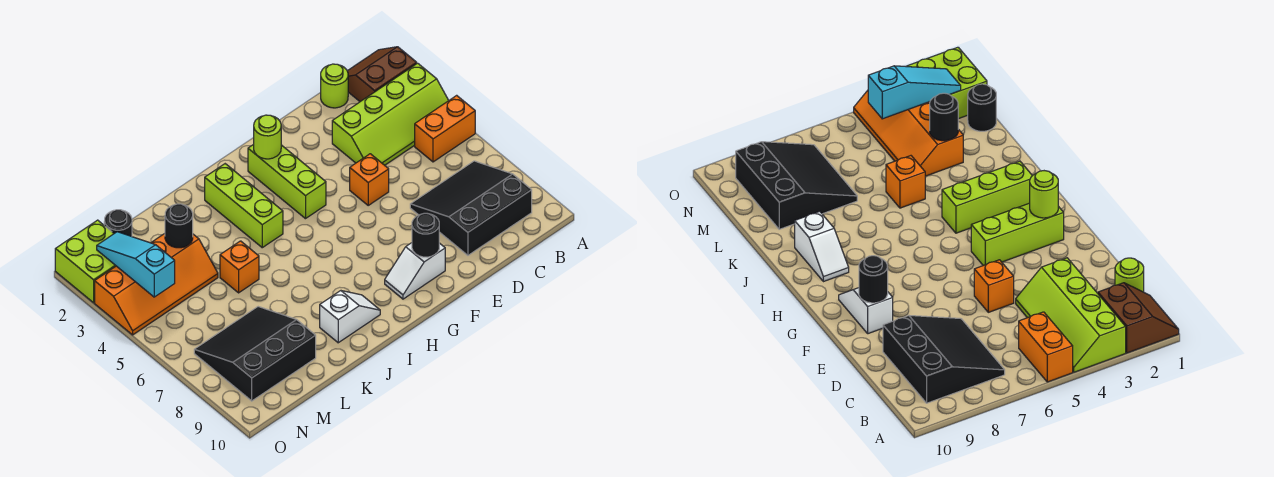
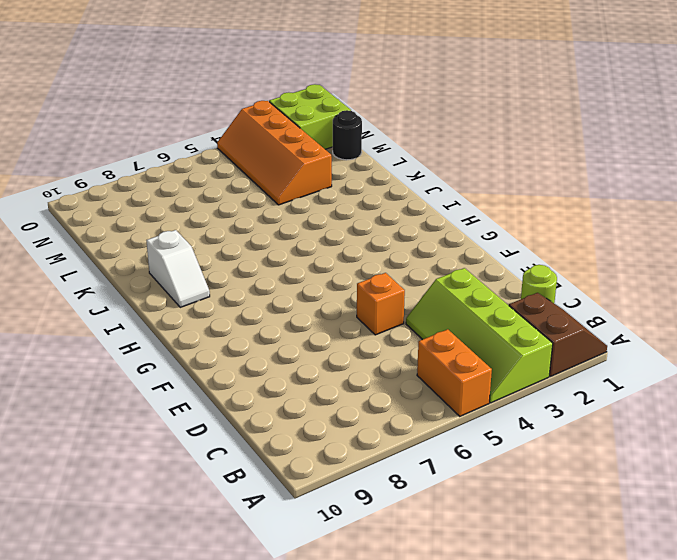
none -> black 3x3 slope [410,161,532,255]
none -> white 1x2 slope [385,243,445,299]
none -> lime 1x3 brick [248,144,326,219]

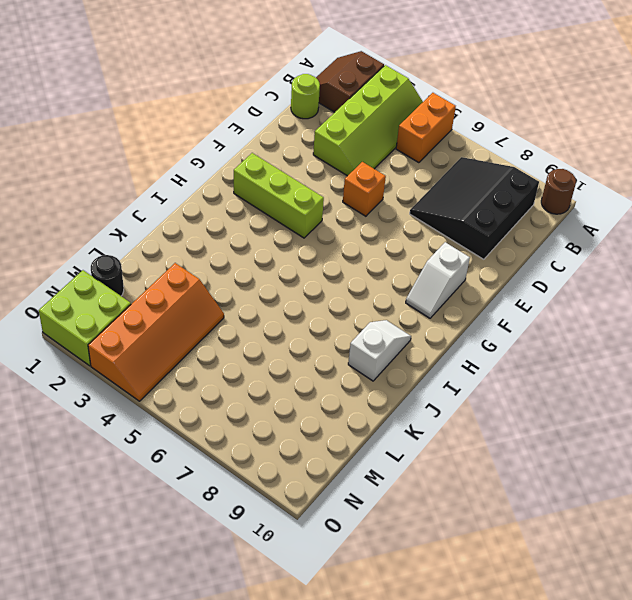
brown 1x1 round brick [541,169,576,214] -> none
none -> lime 1x3 brick [205,164,283,248]
none -> orange 1x1 brick [220,241,259,293]
none -> black 3x3 slope [194,307,316,401]

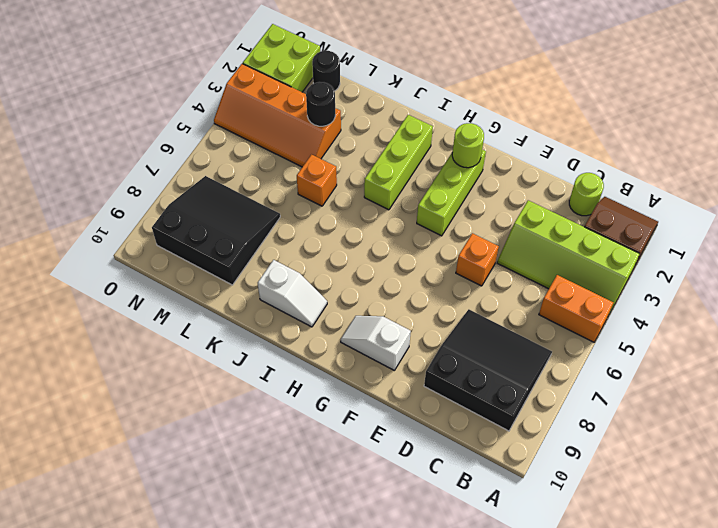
none -> black 1x1 round brick [412,213,439,257]
none -> cyan 1x3 slope [97,232,175,297]

